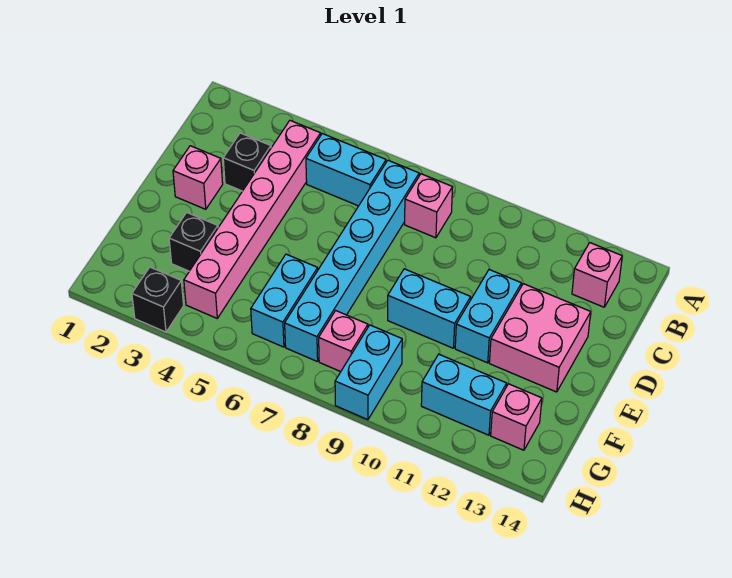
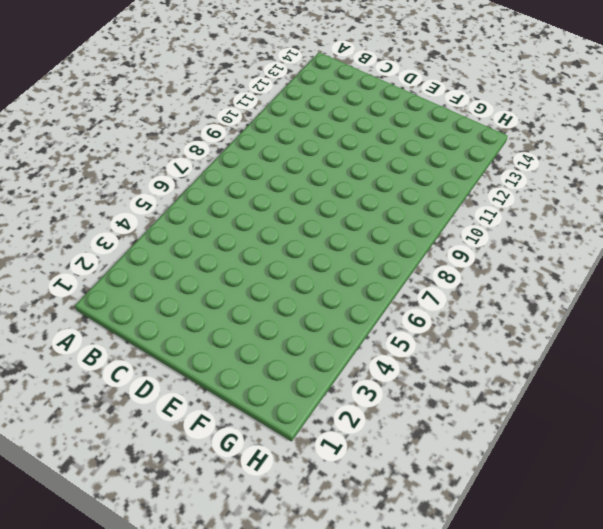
none -> pink 1x6 brick [184,121,321,318]
none -> cyan 1x2 brick [306,134,386,206]
none -> cyan 1x6 brick [285,160,419,362]

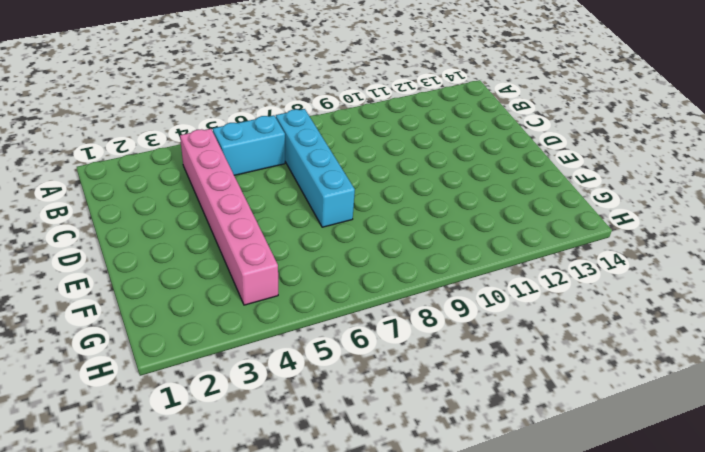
cyan 1x4 brick [276,109,355,227] -> cyan 1x6 brick [285,160,419,362]
none -> pink 1x1 brick [405,174,453,238]
none -> pink 1x1 brick [572,243,622,307]
none -> black 1x1 brick [223,133,271,191]

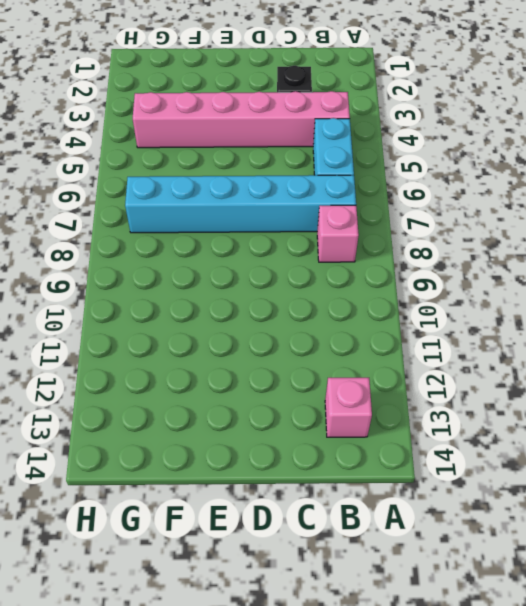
none -> pink 1x1 brick [173,146,223,209]
none -> cyan 1x2 brick [455,269,521,363]
none -> pink 2x2 brick [489,284,591,392]

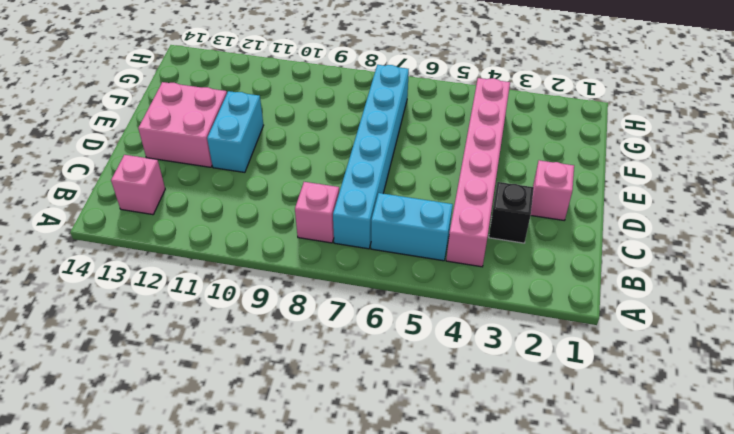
none -> cyan 1x2 brick [388,269,471,348]
none -> black 1x1 brick [169,213,218,271]
none -> cyan 1x2 brick [251,254,318,347]

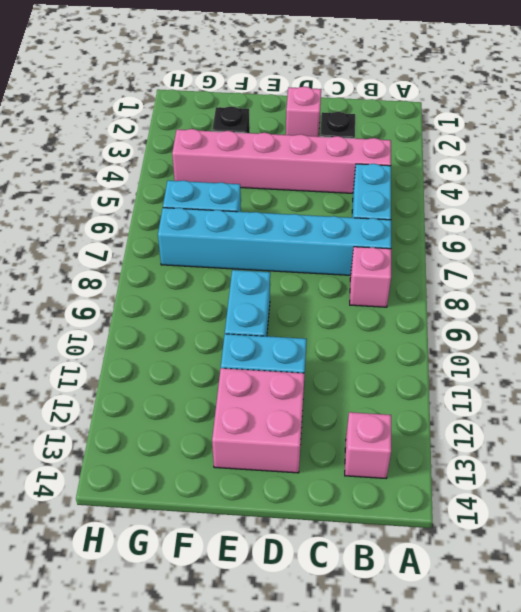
none -> pink 1x1 brick [319,311,368,372]
none -> cyan 1x2 brick [335,325,402,420]
none -> cyan 1x2 brick [421,354,507,435]

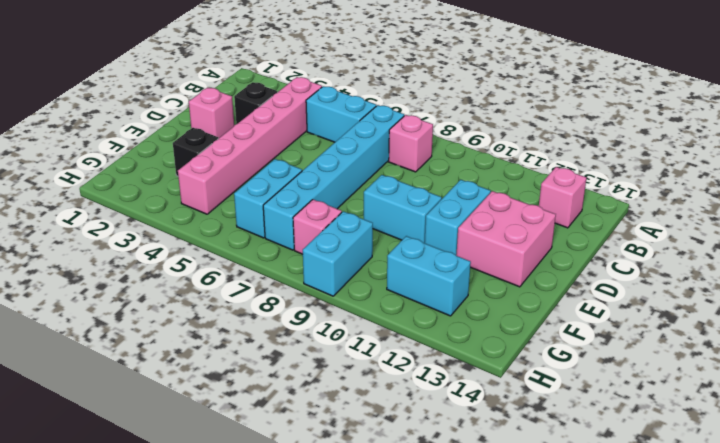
none -> pink 1x1 brick [491,384,542,450]
none -> black 1x1 brick [132,267,184,332]

